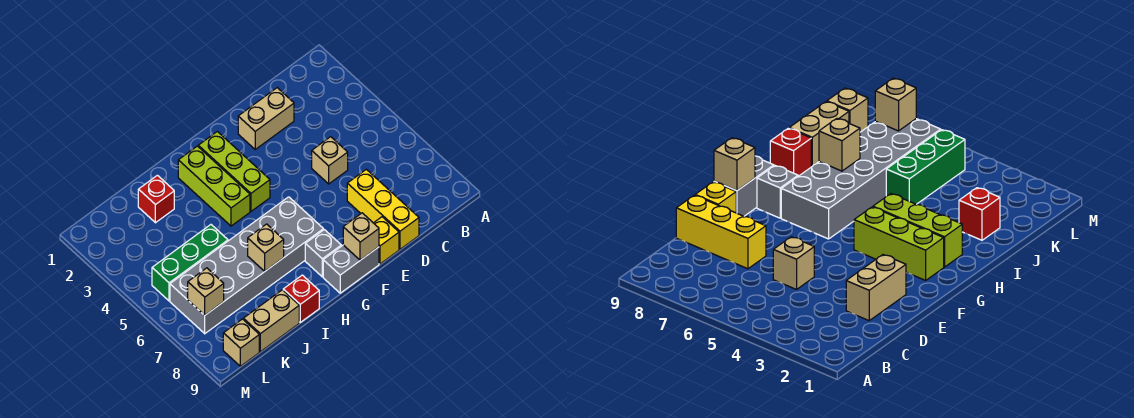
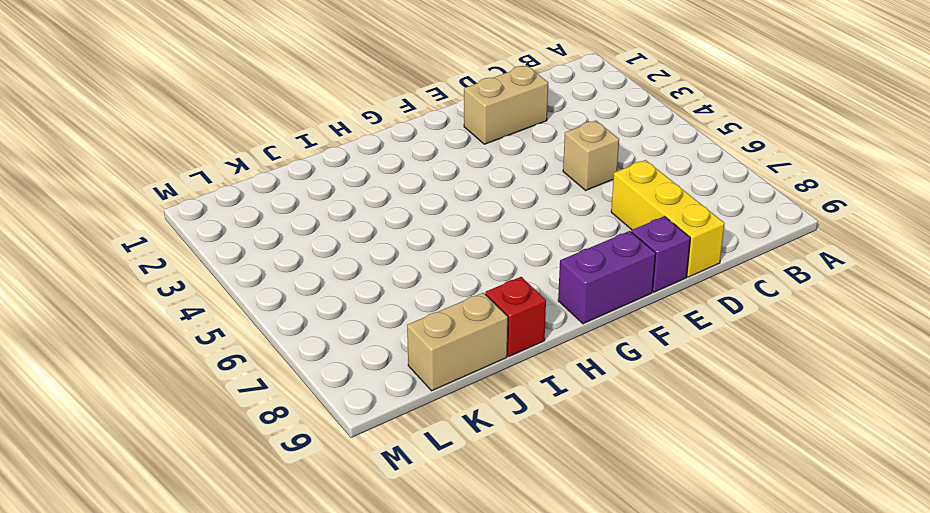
purple 1x1 brick [631,216,690,292] -> yellow 1x1 brick [374,217,399,264]
purple 1x2 brick [558,231,656,324] -> grey 1x2 brick [323,245,379,293]
none -> lime 1x3 brick [198,131,270,211]
none -> grey 2x6 brick [170,197,324,334]
none -> grey 1x1 brick [305,230,341,277]

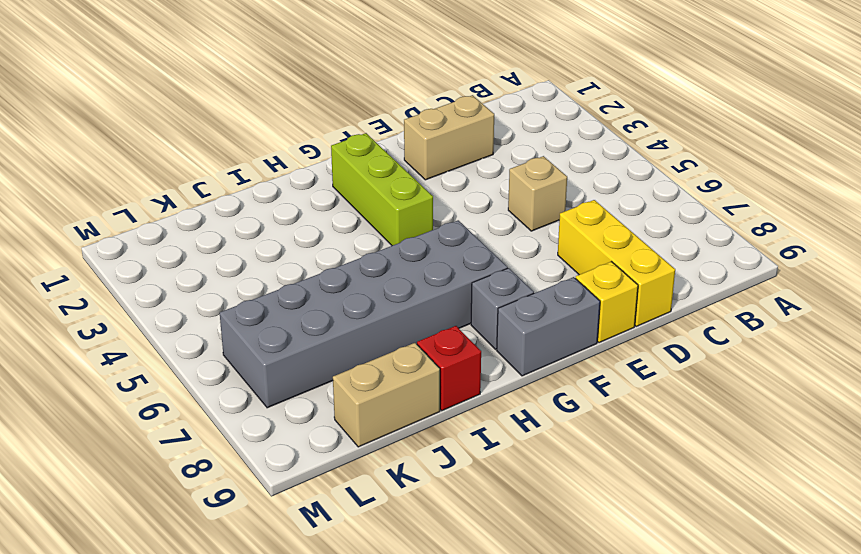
none -> lime 1x3 brick [178,146,250,226]
none -> red 1x1 brick [138,175,174,223]
none -> green 1x3 brick [152,225,228,301]

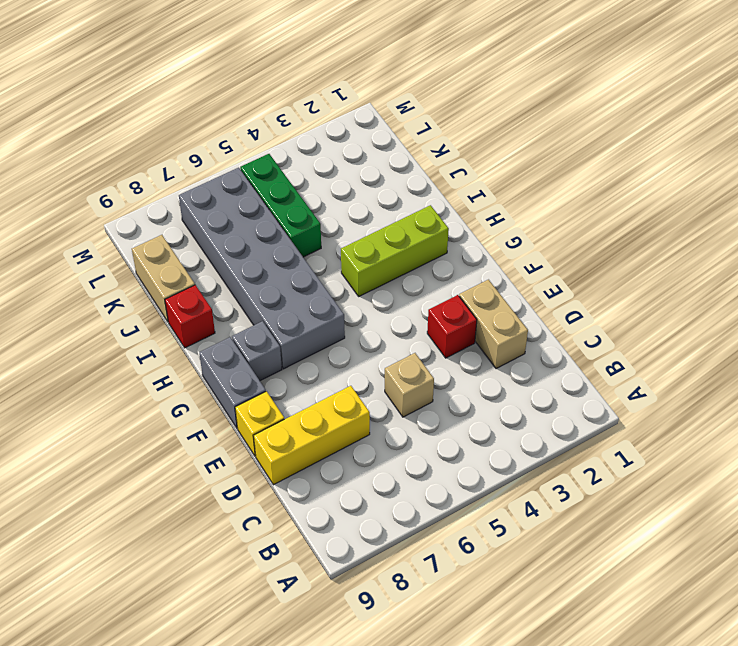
red 1x1 brick [427,295,477,358] -> red 1x1 brick moved to [138,175,174,223]
none -> lime 1x3 brick [198,131,270,211]
none -> tan 1x1 brick [223,319,259,366]
none -> tan 1x1 brick [343,213,379,260]

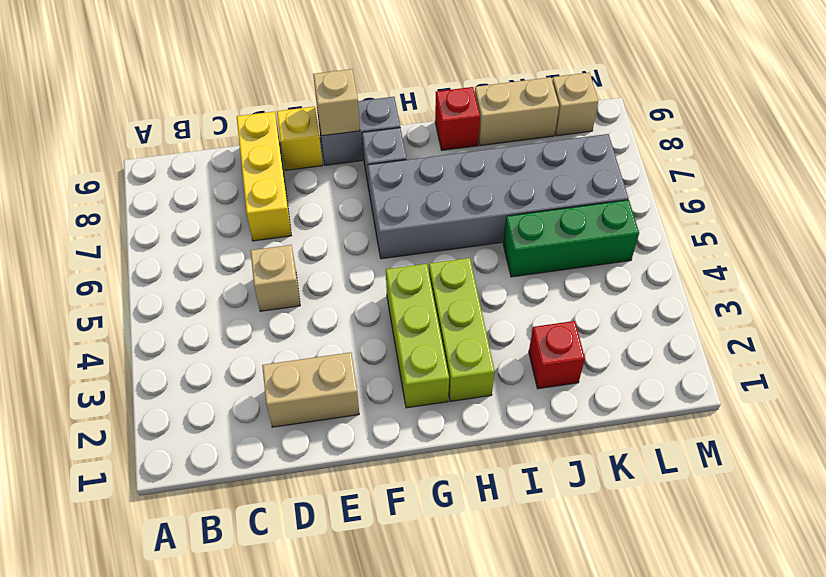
none -> tan 1x1 brick [248,224,284,271]
none -> tan 1x1 brick [188,268,224,315]

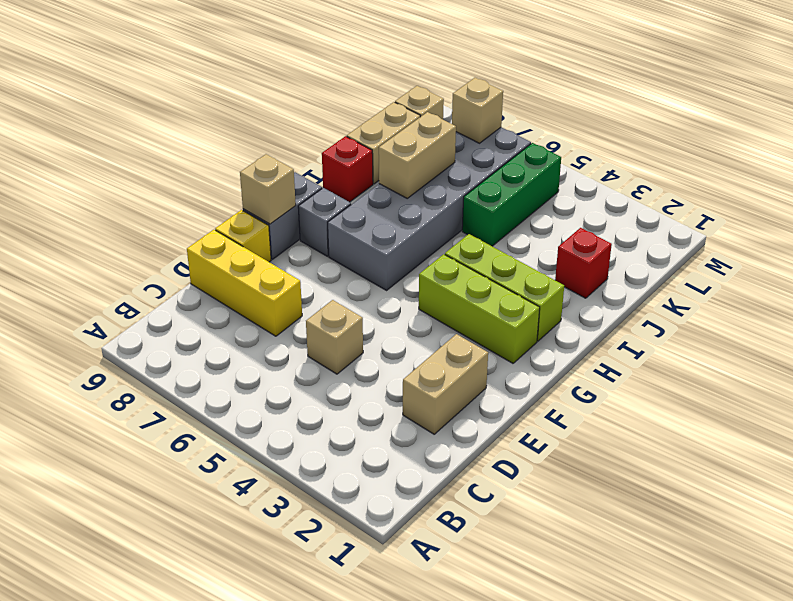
tan 1x2 brick [379,112,456,198] -> tan 1x1 brick [248,224,284,271]

